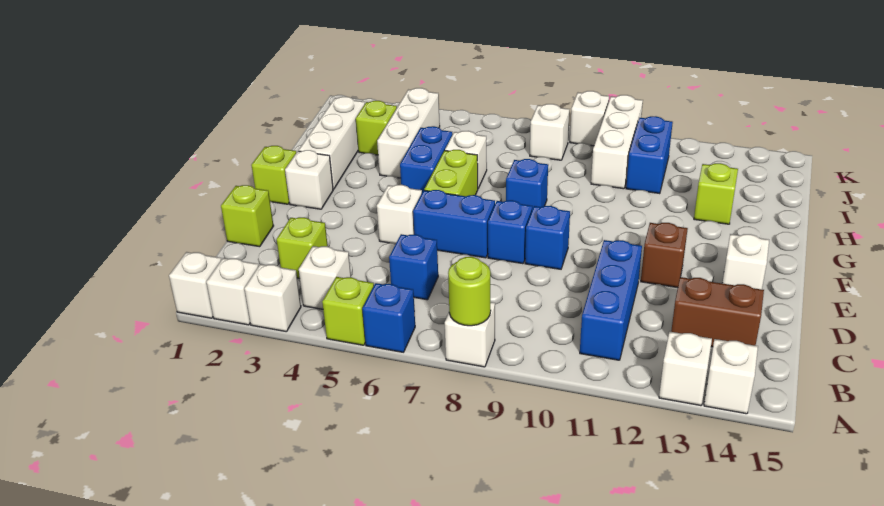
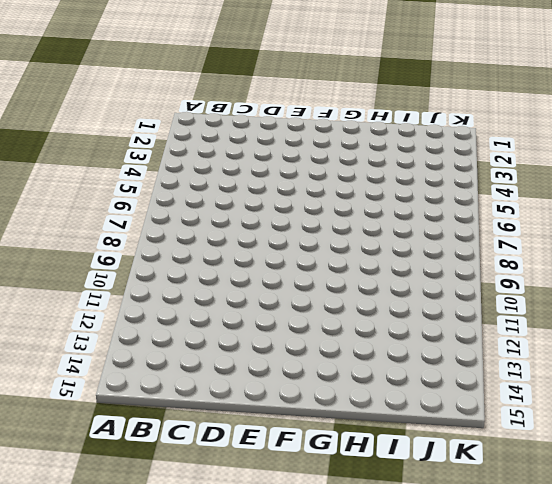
none -> white 1x1 brick [169,252,221,318]
none -> white 1x1 brick [206,258,259,325]
none -> white 1x1 brick [244,264,301,332]
none -> lime 1x1 brick [322,277,374,345]

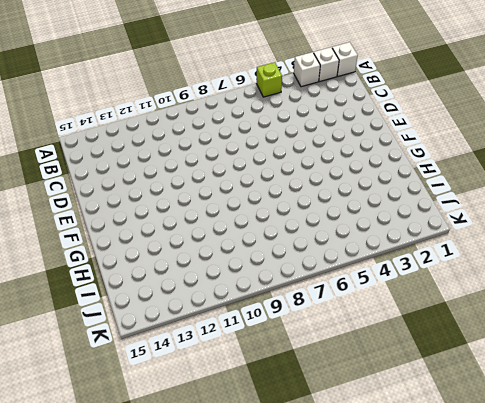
none -> blue 1x1 brick [362,283,415,352]
none -> white 1x1 brick [445,302,495,367]
none -> white 1x1 brick [659,332,712,406]
none -> white 1x1 brick [704,339,758,414]

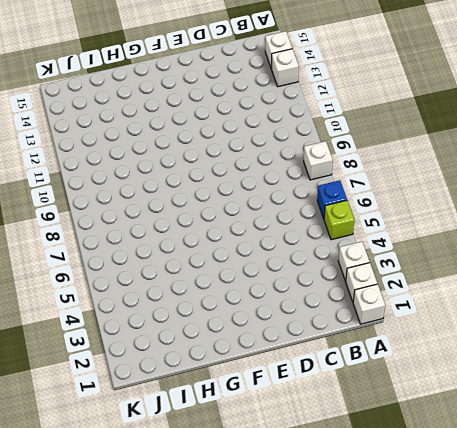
none -> white 1x1 brick [299,246,351,309]
none -> blue 1x3 brick [580,240,642,360]
none -> lime 1x1 brick [277,217,328,278]
none -> blue 1x1 brick [389,234,438,300]

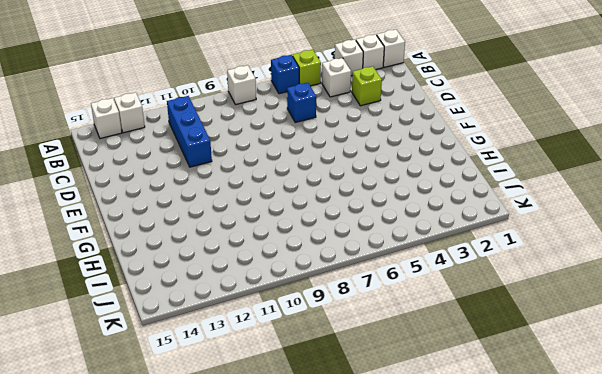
none -> brown 1x2 brick [671,277,764,347]
none -> lime 1x1 brick [221,185,274,247]
none -> white 1x1 brick [377,185,422,244]
none -> blue 1x2 brick [413,190,495,258]

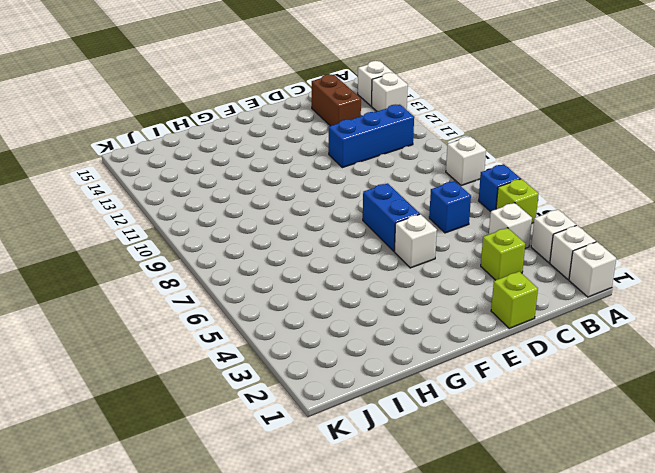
none -> blue 1x1 brick [488,200,532,264]
none -> blue 1x1 brick [525,206,570,269]
none -> brown 1x1 brick [641,223,688,288]
none -> white 1x1 brick [723,234,769,289]

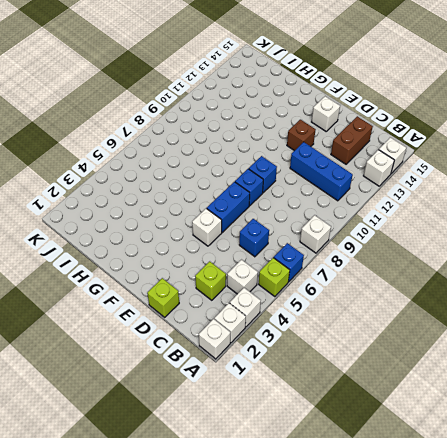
none -> lime 1x1 brick [251,146,296,204]
none -> white 1x1 brick [285,150,333,209]
none -> lime 1x2 brick [424,150,478,196]
none -> white 1x3 brick [299,97,365,189]

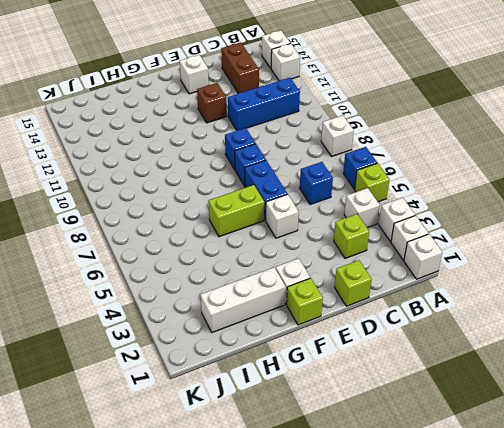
none -> blue 1x2 brick [400,126,453,193]
none -> blue 1x1 brick [506,159,548,210]
none -> white 1x3 brick [377,88,440,178]
none -> white 1x1 brick [445,131,487,188]

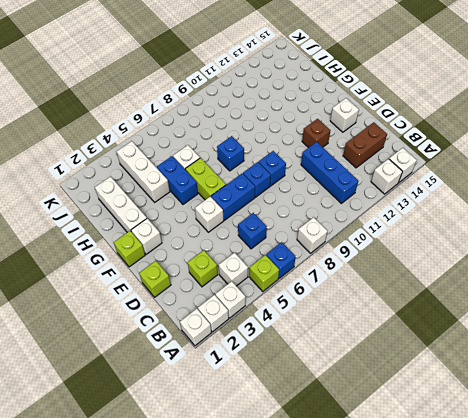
none -> lime 1x1 brick [694,163,738,224]
none -> lime 1x1 brick [356,101,397,155]
none -> white 1x3 brick [591,95,643,189]
none -> blue 1x2 brick [626,116,673,194]

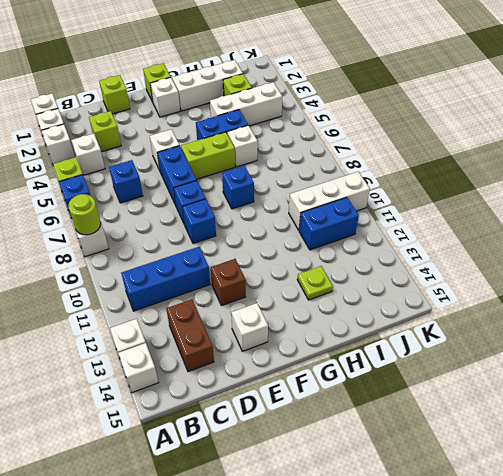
lime 1x1 plate [297,266,333,300] -> lime 1x1 brick [694,163,738,224]
none -> white 1x1 brick [530,104,569,160]
none -> white 1x1 brick [570,91,609,146]

